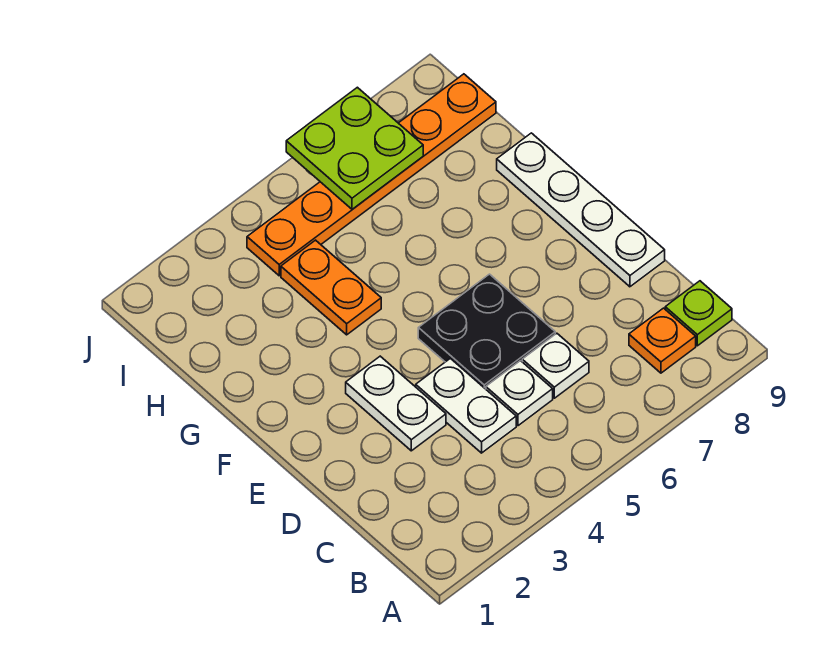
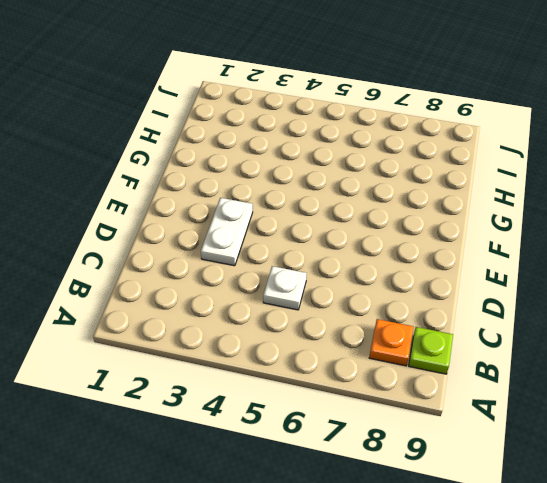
none -> white 1x2 plate [416,358,516,453]
none -> white 1x1 plate [522,333,589,398]

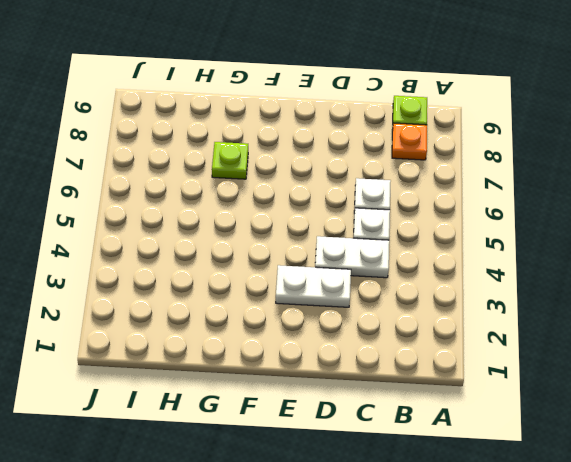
lime 1x1 plate [212,142,248,179] -> none
none -> black 2x2 plate [418,274,555,389]
none -> white 1x4 plate [497,133,665,287]

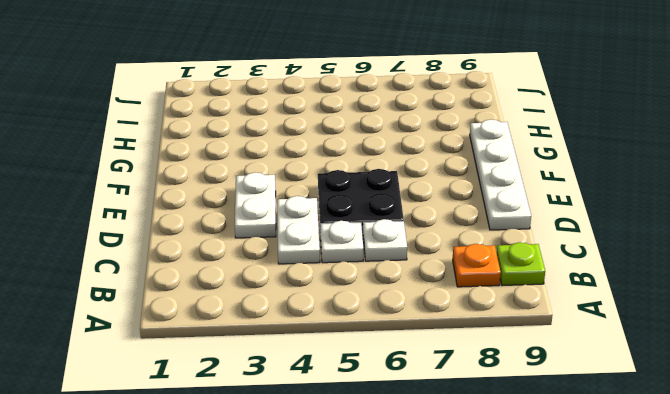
none -> orange 1x2 plate [281,240,381,335]
none -> orange 1x6 plate [247,74,496,276]

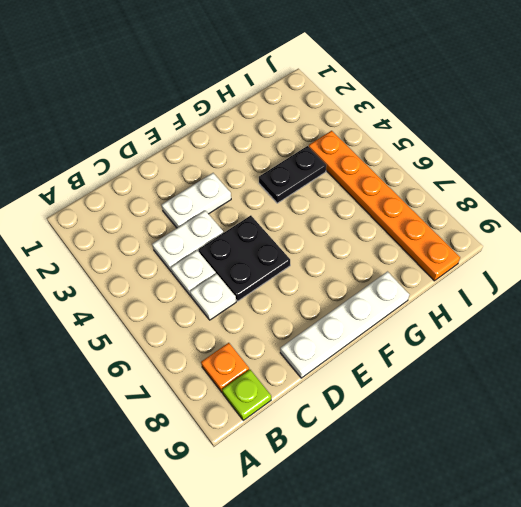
black 1x2 plate [259,146,326,203] -> orange 1x2 plate [281,240,381,335]
none -> lime 2x2 plate [286,87,423,209]

